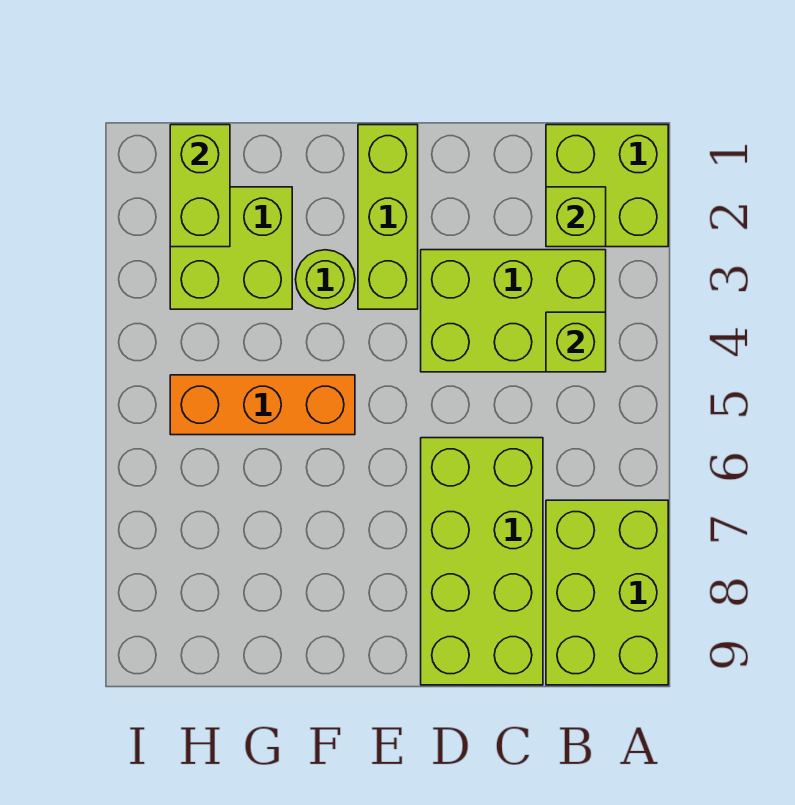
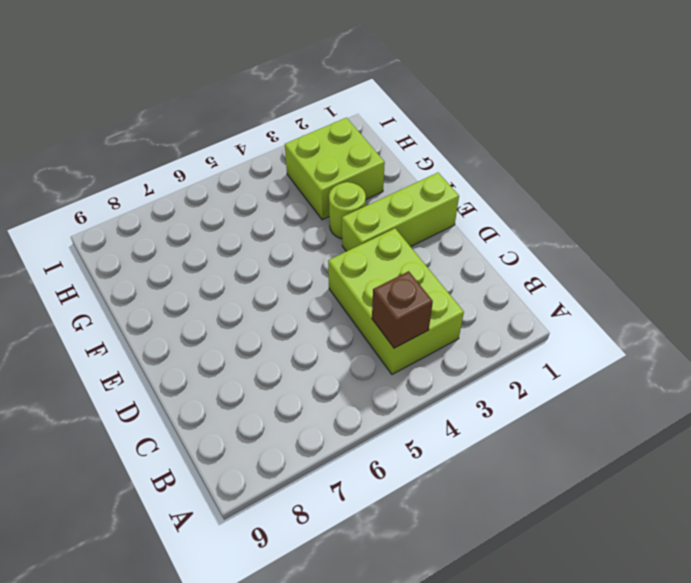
brown 1x1 brick [372,271,433,348] -> lime 1x1 brick [546,312,606,372]
none -> lime 2x2 brick [546,125,668,247]
none -> lime 2x3 brick [546,500,668,685]

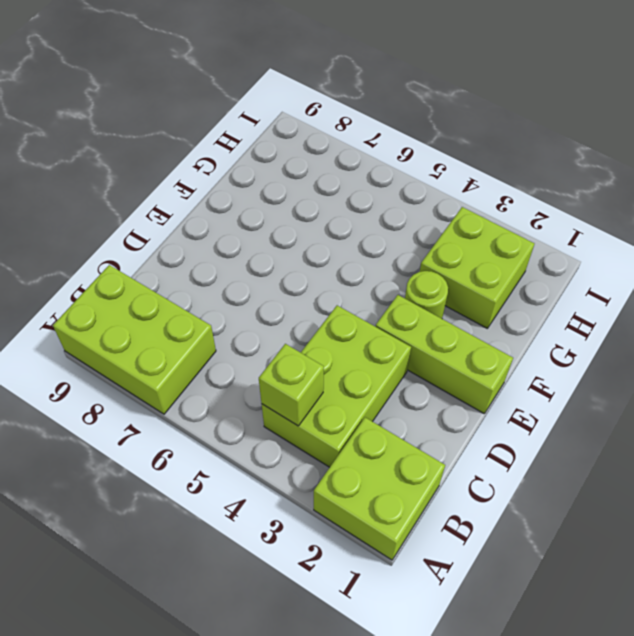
none -> lime 2x4 brick [421,438,543,685]
none -> orange 1x3 brick [170,375,355,435]

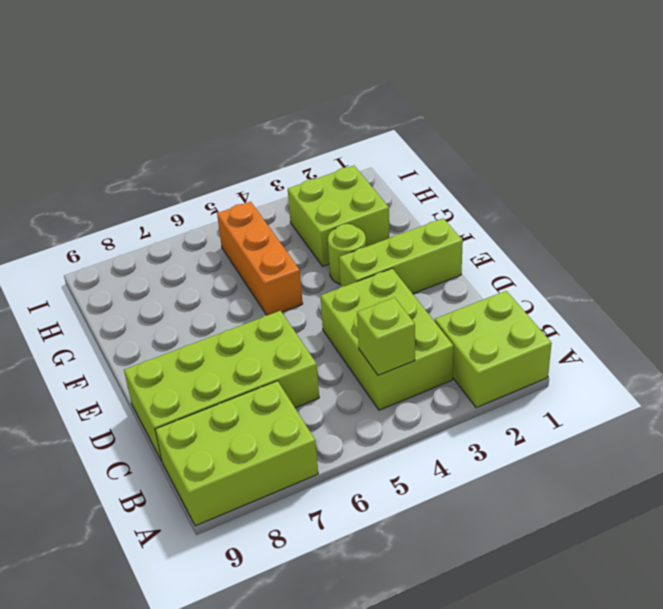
none -> lime 1x1 brick [546,187,606,247]
none -> lime 1x2 brick [170,125,230,247]

